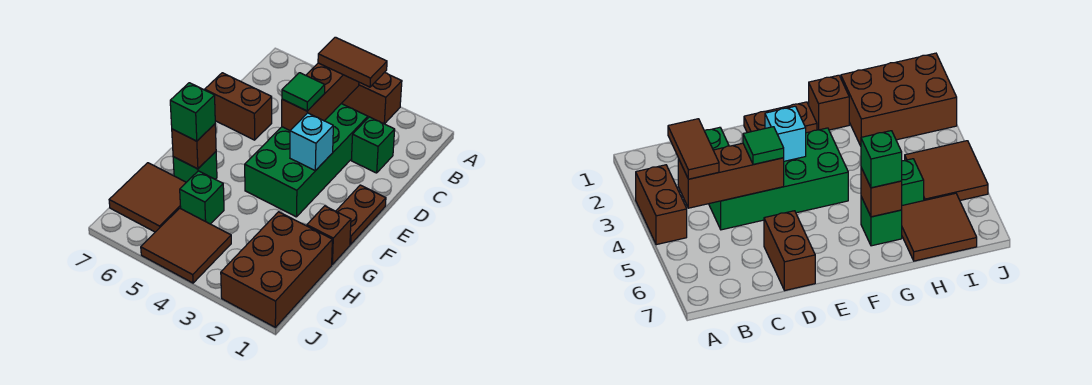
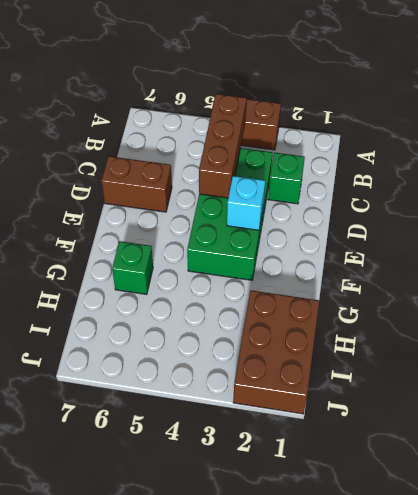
none -> brown 1x2 plate [336,185,386,244]
none -> brown 1x1 brick [307,206,351,264]
none -> green 1x1 brick [180,171,224,224]

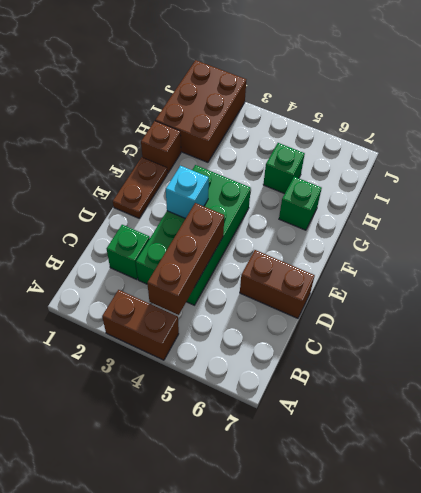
none -> brown 2x2 tile [109,163,186,232]
none -> brown 2x2 tile [141,208,231,283]
none -> brown 1x1 brick [172,124,216,169]

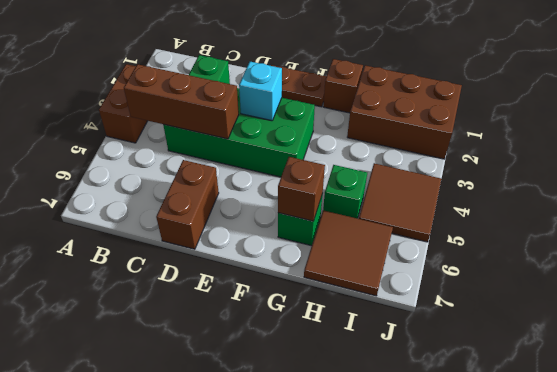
none -> brown 1x2 tile [318,37,387,87]
none -> green 1x1 tile [282,73,325,111]
none -> green 1x1 brick [170,83,215,141]

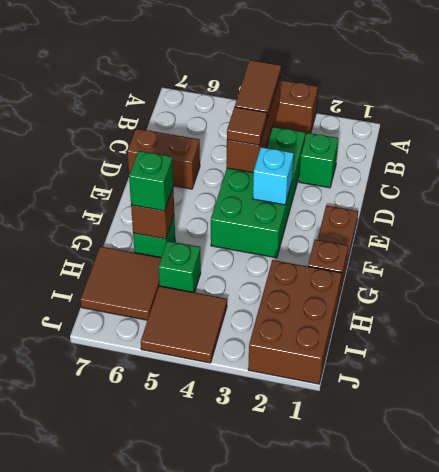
brown 1x2 tile [235,60,281,119] -> brown 1x2 tile turned to [318,37,387,87]
brown 1x1 tile [227,107,267,145] -> green 1x1 tile [282,73,325,111]

